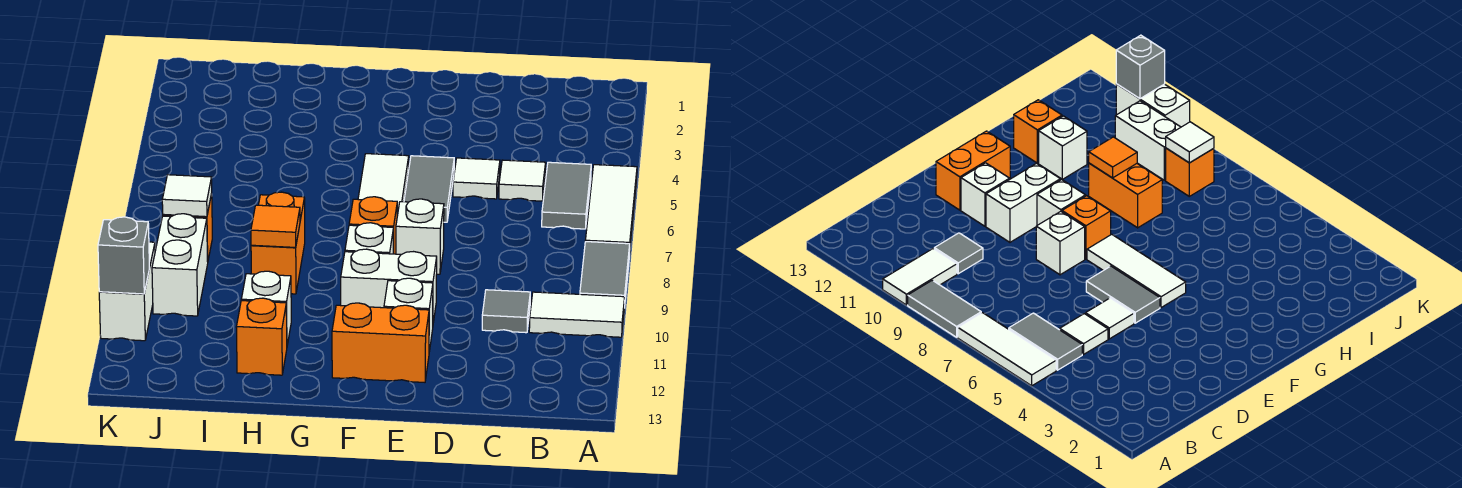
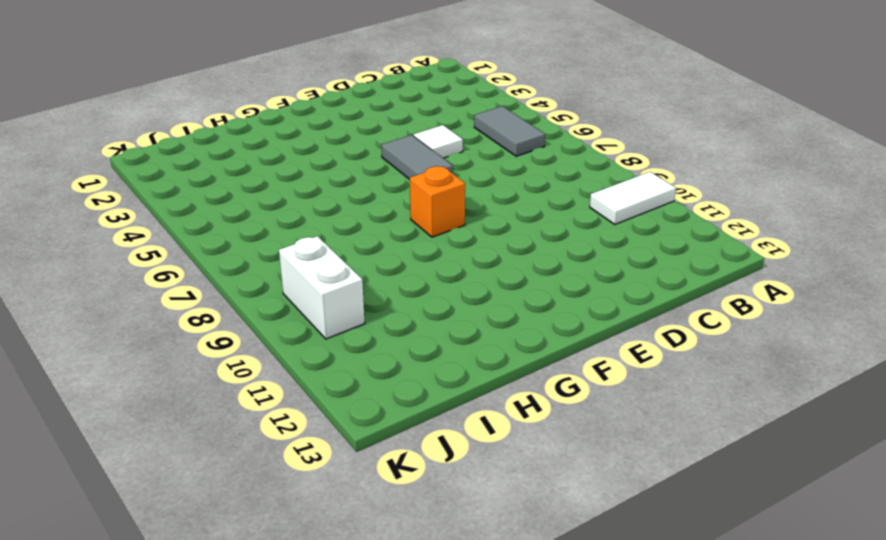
none -> white 1x3 tile [585,165,637,256]
none -> grey 1x2 tile [580,242,630,308]
none -> white 1x1 tile [499,160,546,201]

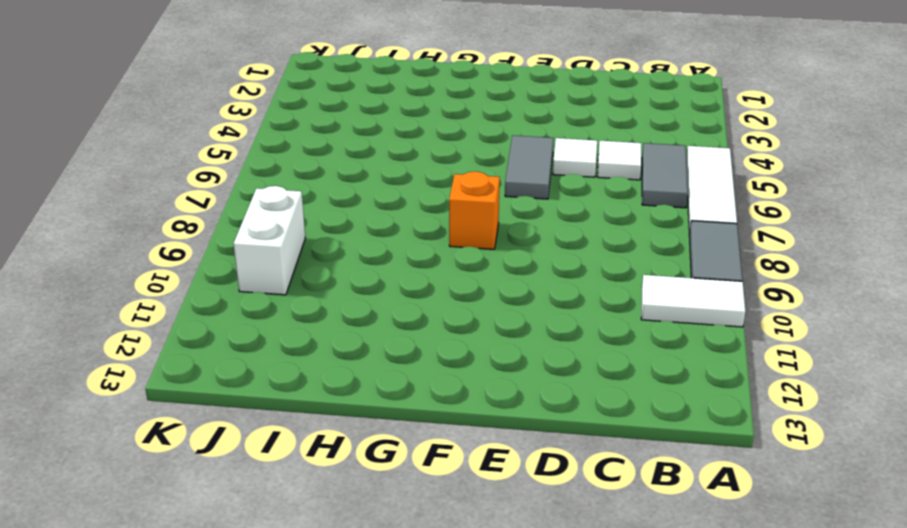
none -> grey 1x1 tile [482,290,530,333]
none -> white 1x1 brick [396,199,444,274]
none -> white 1x2 brick [341,249,437,323]

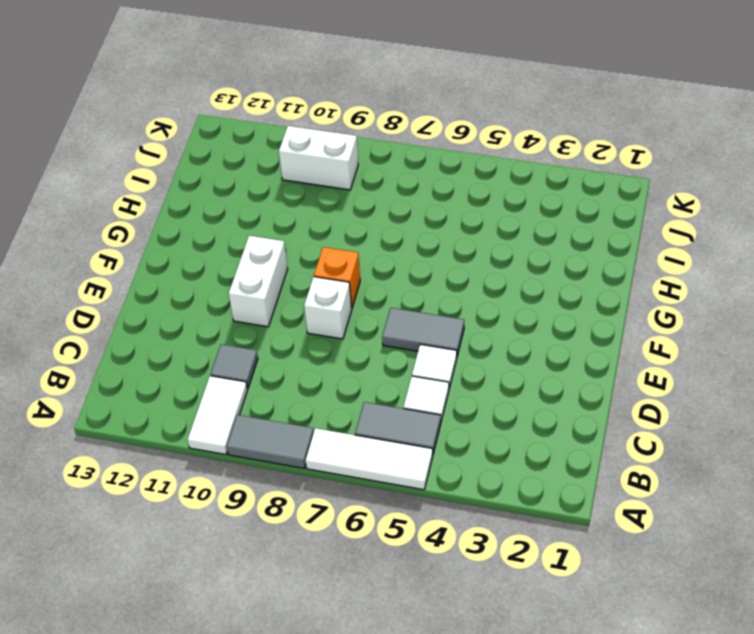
none -> white 1x1 brick [384,278,433,352]
none -> orange 1x2 brick [332,303,429,382]
none -> white 1x3 tile [358,154,409,216]

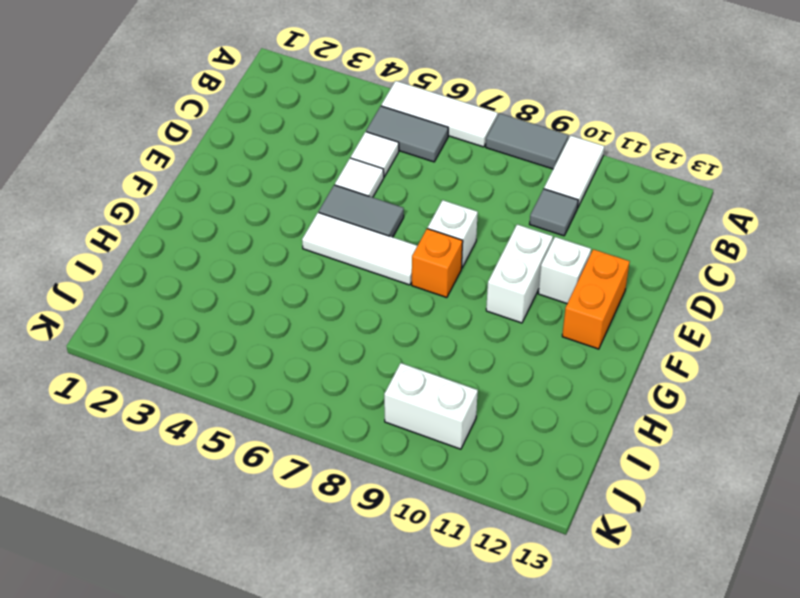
none -> white 1x1 brick [345,223,394,254]
none -> orange 1x2 brick [251,192,305,294]
none -> white 1x1 brick [241,271,291,345]

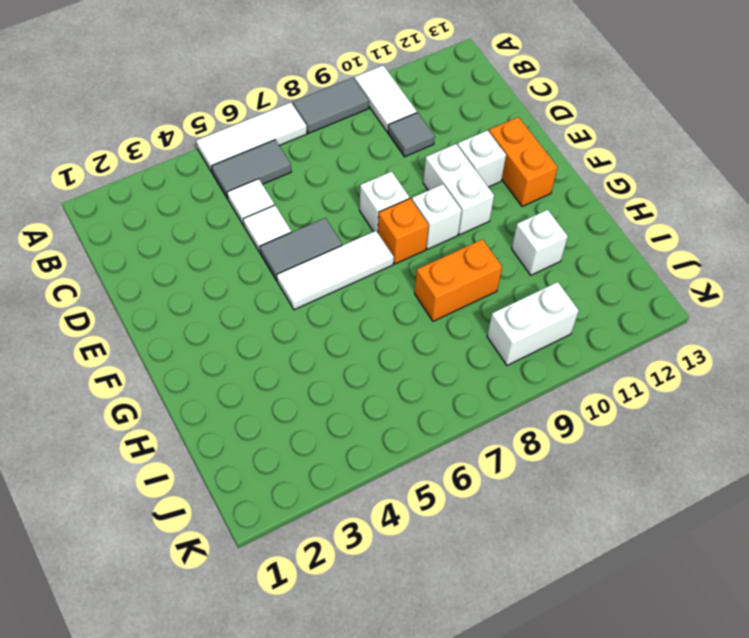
none -> orange 1x1 brick [236,298,287,375]
none -> orange 1x1 brick [1166,148,1214,196]
none -> white 1x2 brick [99,242,155,341]

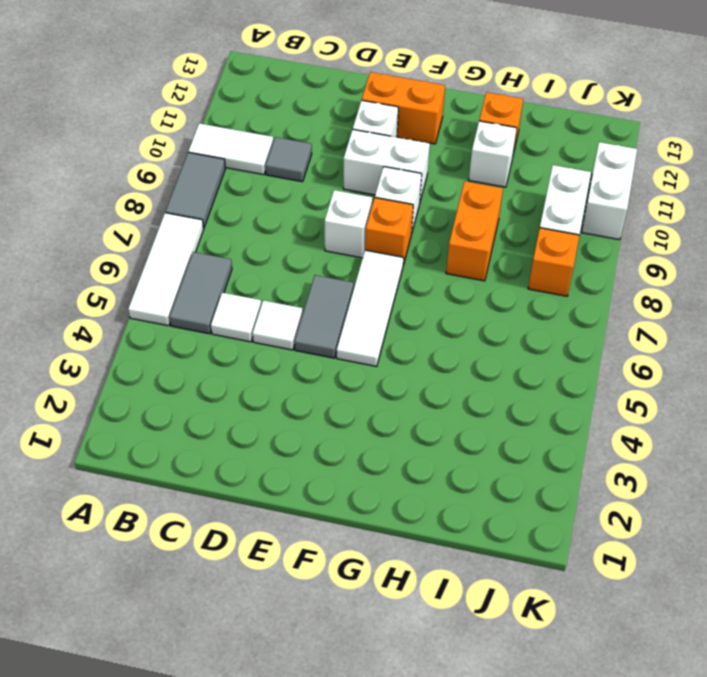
none -> orange 1x1 tile [251,205,300,247]
none -> white 1x1 tile [162,175,212,217]
none -> grey 1x1 brick [98,217,150,294]

